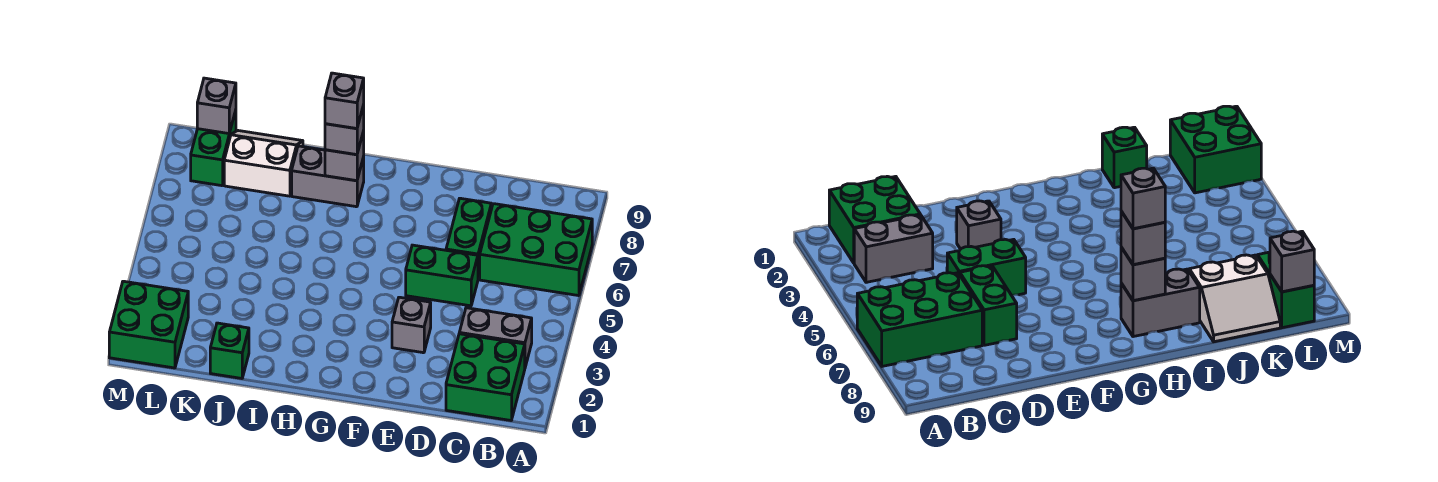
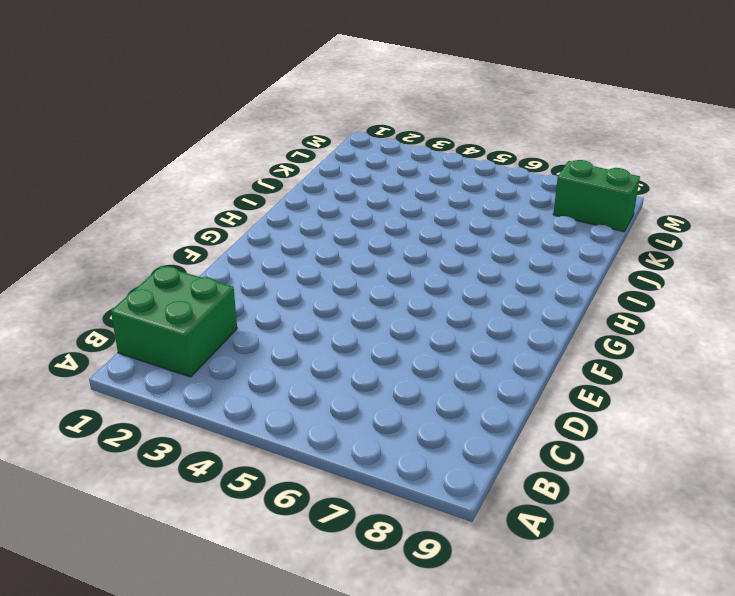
none -> green 2x3 brick [480,204,592,296]
none -> grey 1x2 brick [459,308,532,367]
none -> green 1x2 brick [406,245,478,306]

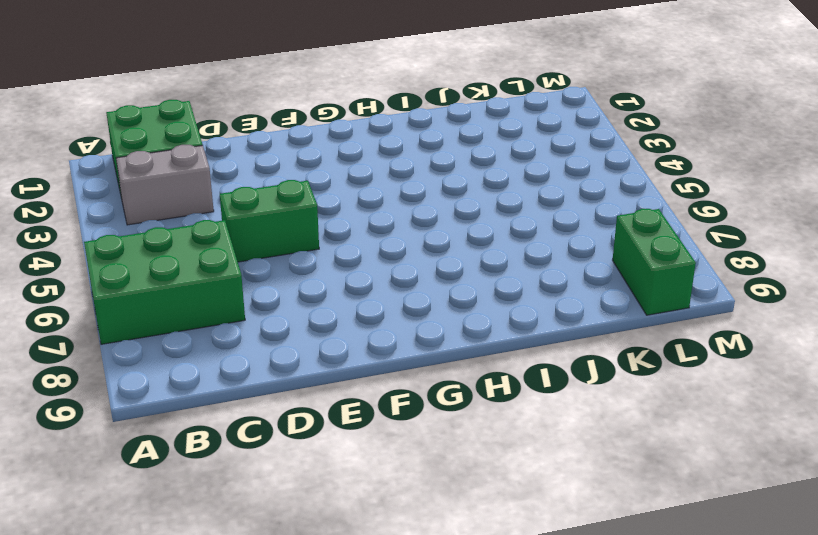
none -> green 1x2 brick [446,198,491,279]
none -> grey 1x1 brick [392,297,431,353]
none -> grey 1x2 brick [292,146,364,207]

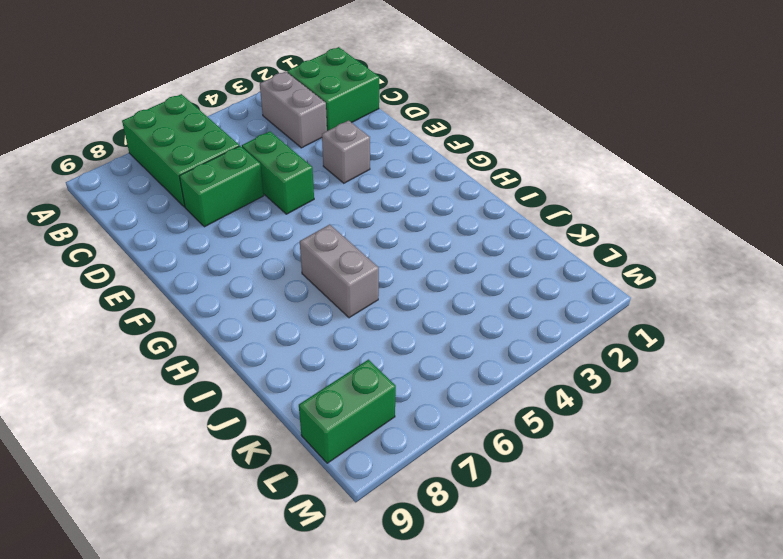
grey 1x2 brick [300,224,379,318] -> grey 1x2 brick moved to [292,146,364,207]
none -> green 1x1 brick [210,323,249,378]
none -> white 2x2 slope [224,130,303,196]
none -> green 2x2 brick [109,281,188,368]

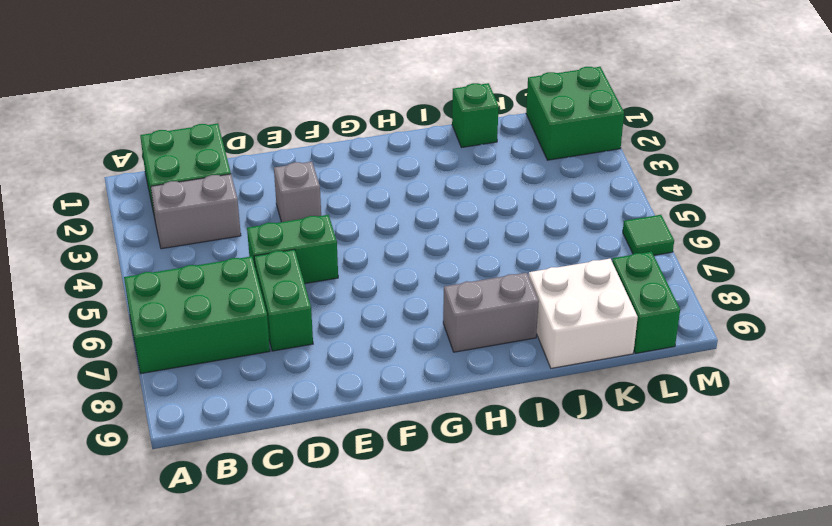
white 2x2 brick [529,259,638,368] -> white 2x2 slope [224,130,303,196]
green 1x1 tile [623,215,674,255] -> none
none -> grey 1x1 brick [325,131,364,181]
none -> grey 1x1 brick [197,78,236,134]
none -> grey 1x1 brick [325,105,364,155]

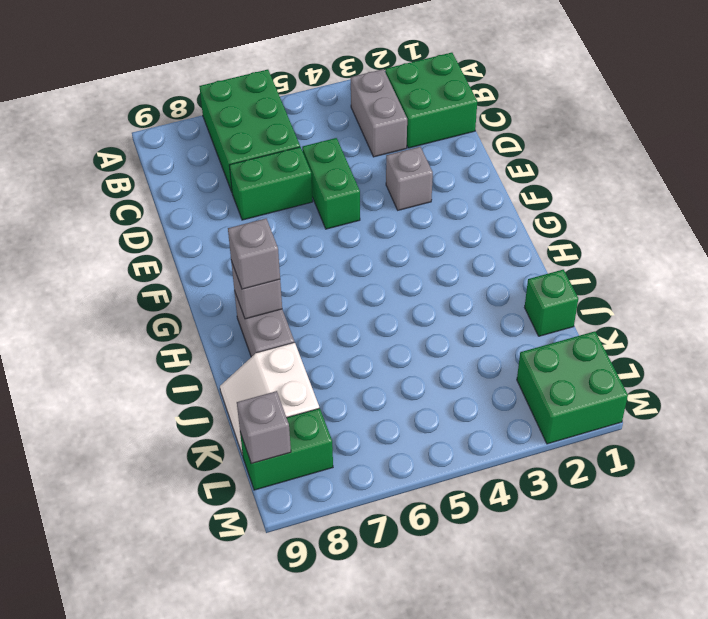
none -> grey 1x1 brick [325,73,364,129]

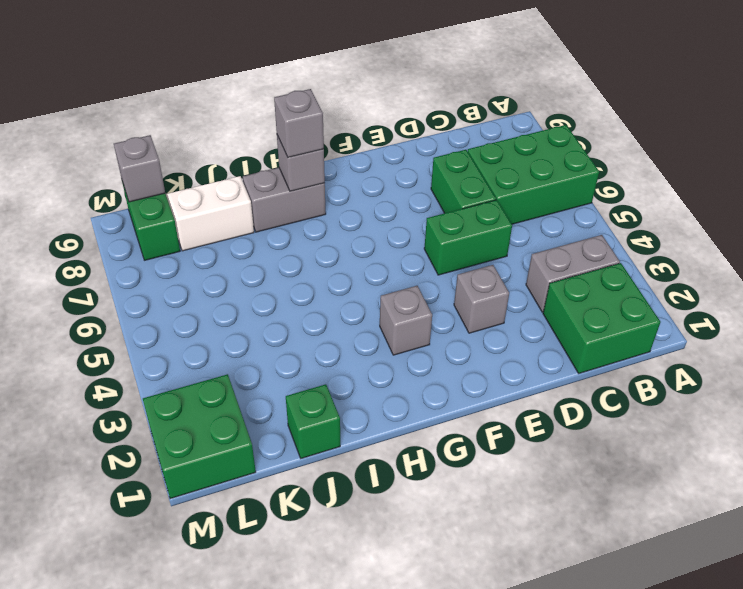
grey 1x1 brick [380,286,432,355] -> grey 1x1 brick moved to [325,73,364,129]

